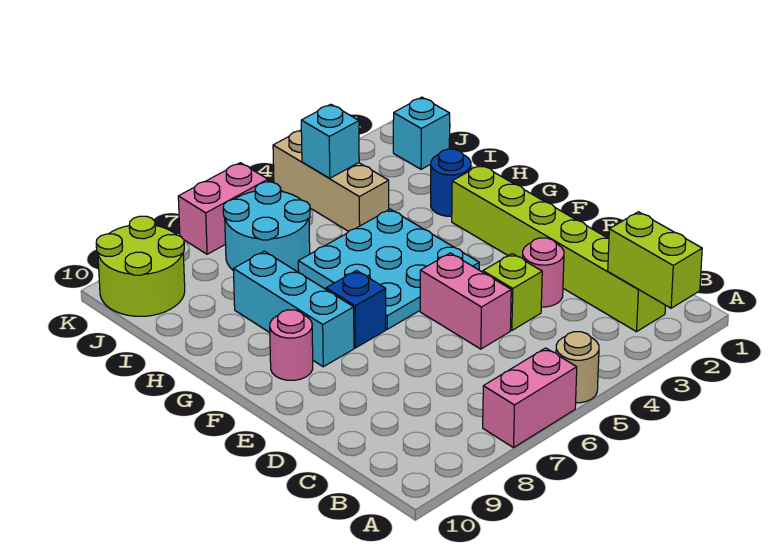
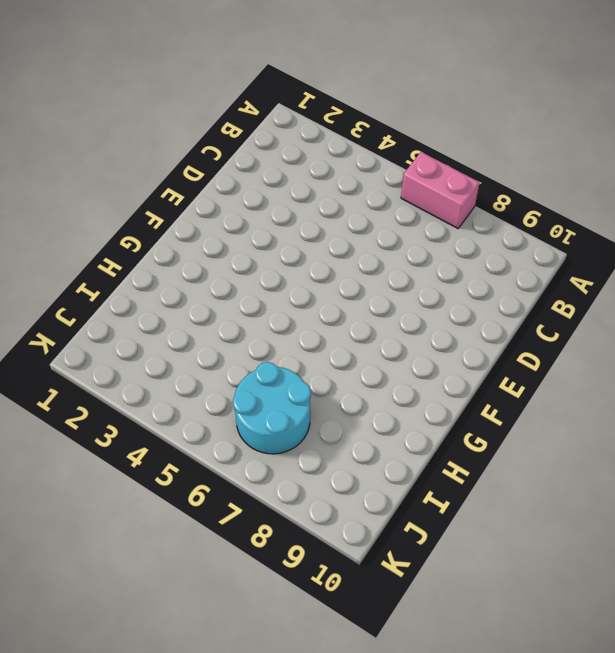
none -> tan 1x1 round brick [556,332,599,403]
none -> lime 1x6 brick [452,165,666,332]
none -> pink 1x1 round brick [523,238,564,307]

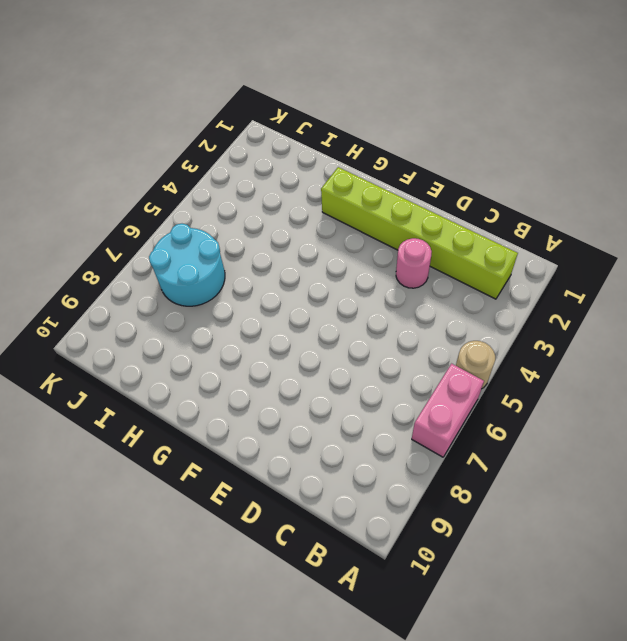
none -> lime 1x1 brick [483,254,542,330]
none -> pink 1x2 brick [420,253,511,349]
none -> cyan 3x3 plate [298,209,479,329]

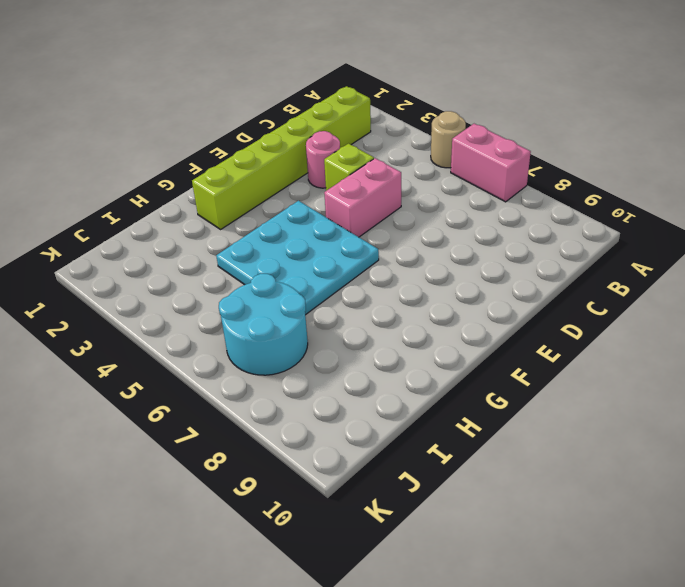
none -> blue 1x1 brick [326,271,386,348]
none -> cyan 1x3 brick [233,251,354,367]
none -> pink 1x1 round brick [270,310,313,380]

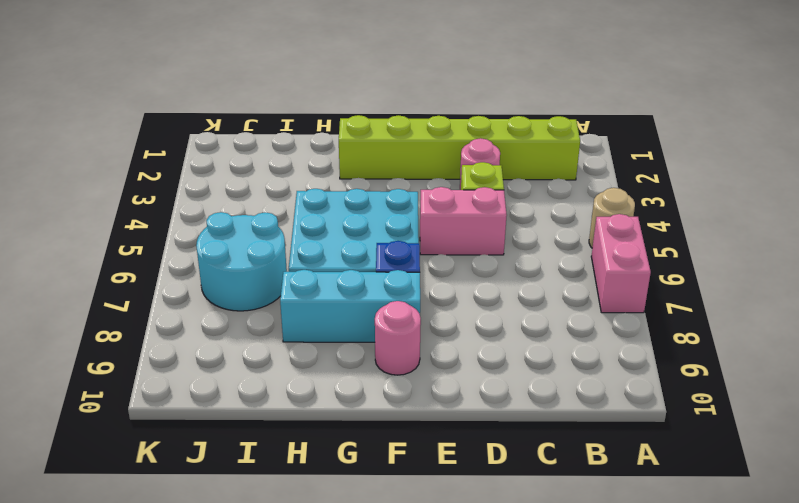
none -> blue 1x1 round brick [431,149,471,216]
none -> tan 1x3 brick [273,130,389,231]
none -> cyan 1x1 brick [393,97,450,169]

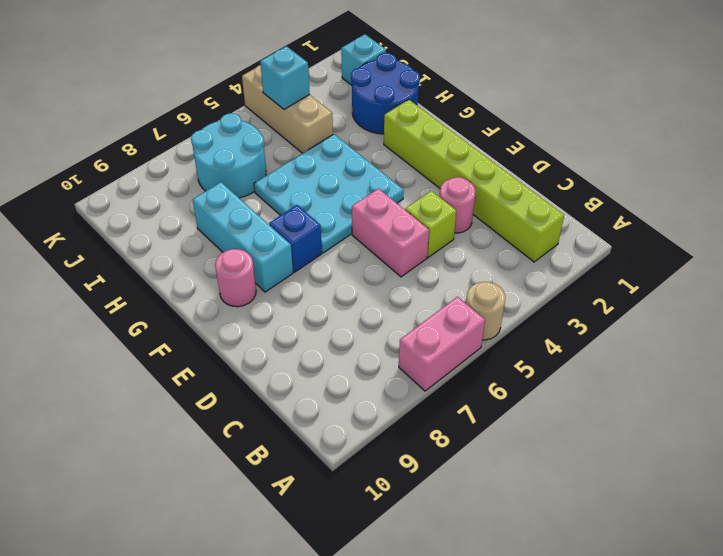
blue 2x2 round brick [351,53,420,134] -> blue 1x1 round brick [431,149,471,216]
none -> lime 2x2 round brick [96,216,185,316]
none -> pink 1x2 brick [178,163,268,254]
none -> lime 1x2 brick [608,212,702,308]

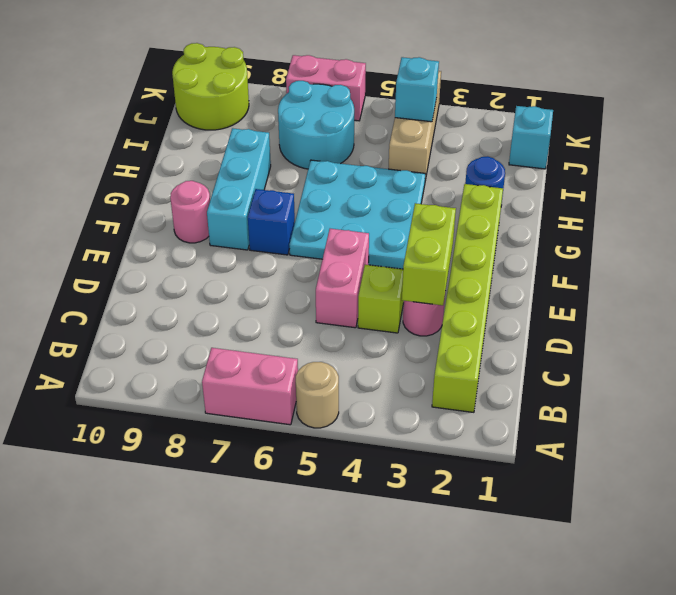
lime 1x2 brick [402,203,456,305] -> lime 1x2 brick moved to [608,212,702,308]

